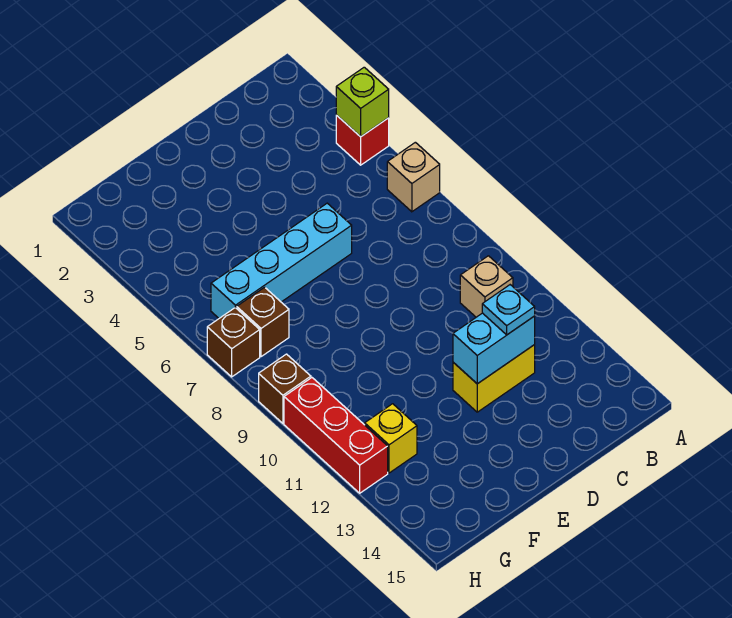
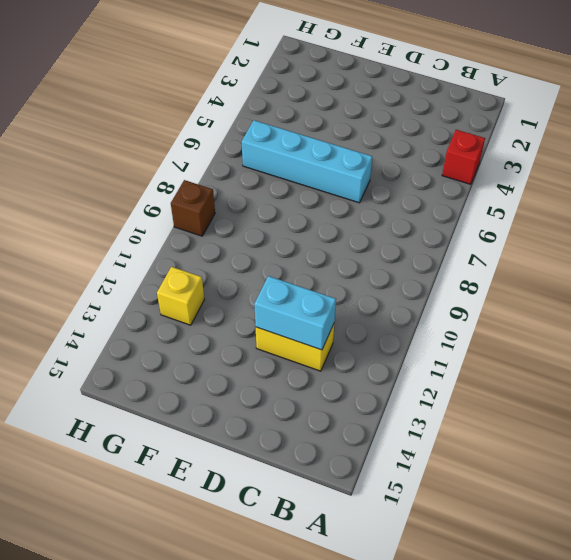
none -> tan 1x1 brick [387,142,440,212]
none -> tan 1x1 brick [460,256,513,317]
none -> brown 1x1 brick [237,287,289,357]

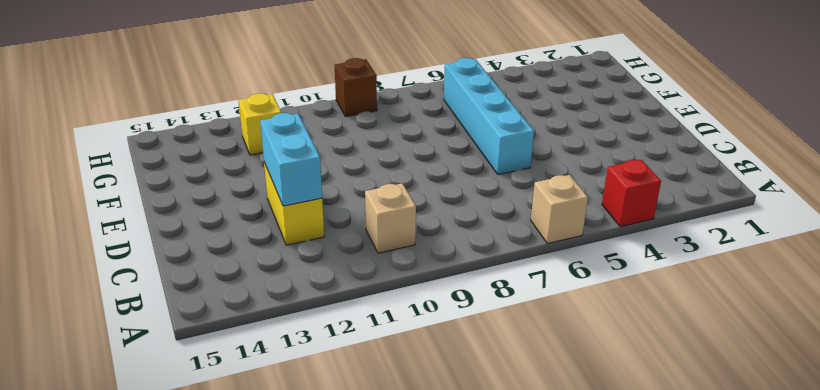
none -> brown 1x1 brick [237,287,289,357]
none -> brown 1x1 brick [207,308,260,377]
none -> red 1x3 brick [284,378,388,493]

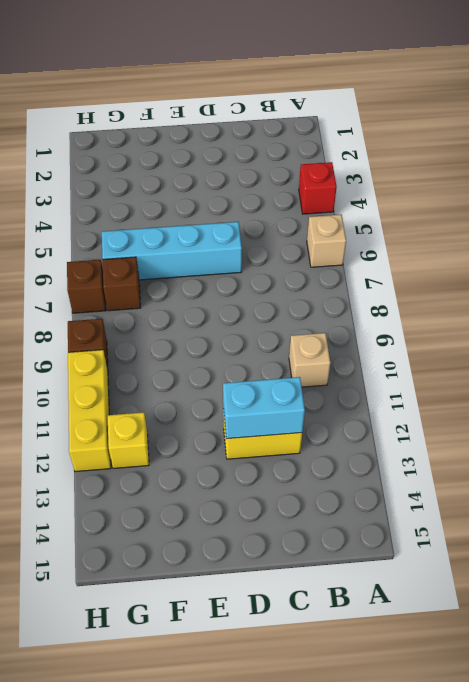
yellow 1x3 brick [68,350,111,472] -> red 1x3 brick [284,378,388,493]
none -> lime 1x1 brick [336,67,389,137]
none -> cyan 1x1 plate [482,285,535,335]

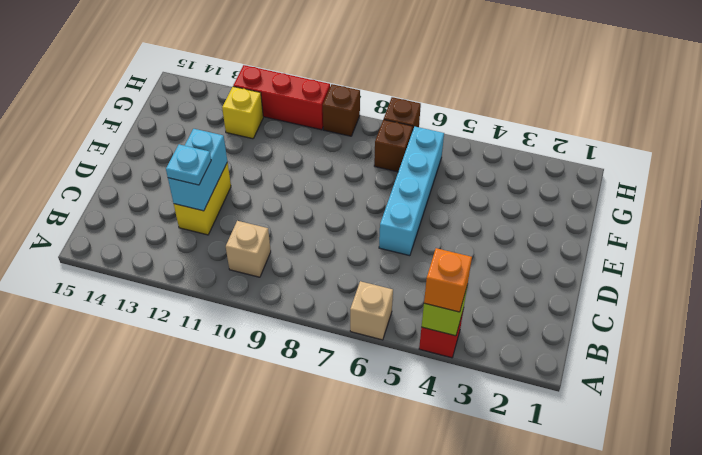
orange 1x1 brick [424,248,472,312] -> none

